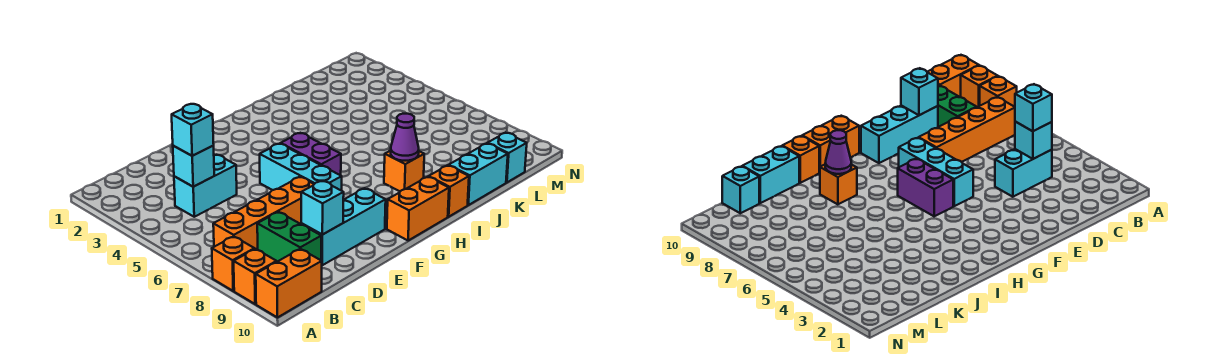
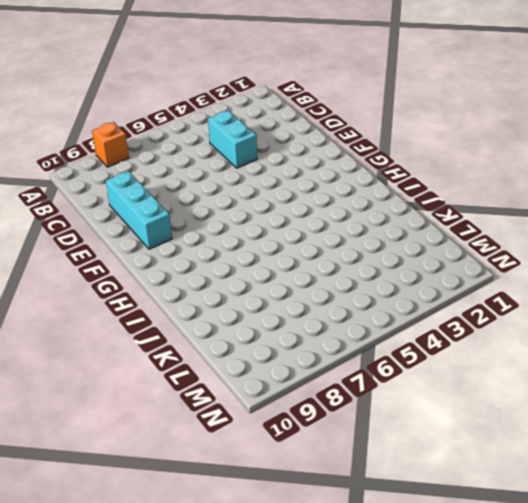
none -> orange 1x1 brick [234,249,277,304]
none -> orange 1x2 brick [256,249,322,318]
none -> orange 1x4 brick [213,177,314,250]

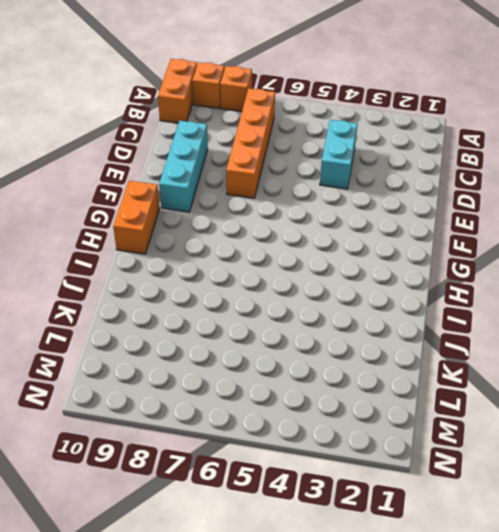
none -> green 1x2 brick [257,212,321,262]
none -> cyan 1x3 brick [260,144,342,191]
none -> purple 1x2 brick [281,133,341,175]

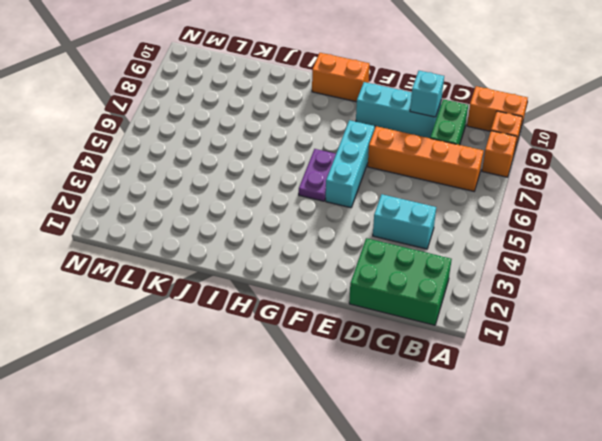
green 2x3 brick [349,238,452,325] -> none
purple 1x2 plate [299,149,336,201] -> purple 1x2 brick [281,133,341,175]
none -> orange 1x1 brick [384,151,424,191]
none -> orange 1x1 brick [429,165,469,217]
none -> cyan 1x2 brick [449,143,508,205]

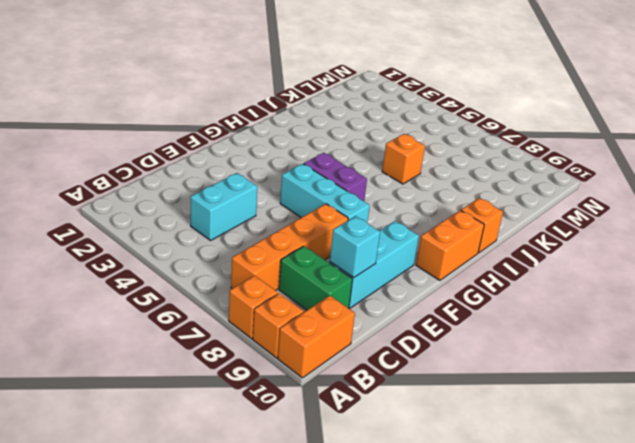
orange 1x1 brick [382,134,425,184] -> orange 1x1 brick moved to [384,151,424,191]
none -> cyan 1x2 brick [449,143,508,205]
none -> cyan 1x1 brick [487,133,527,182]
none -> cyan 1x1 brick [173,146,214,187]

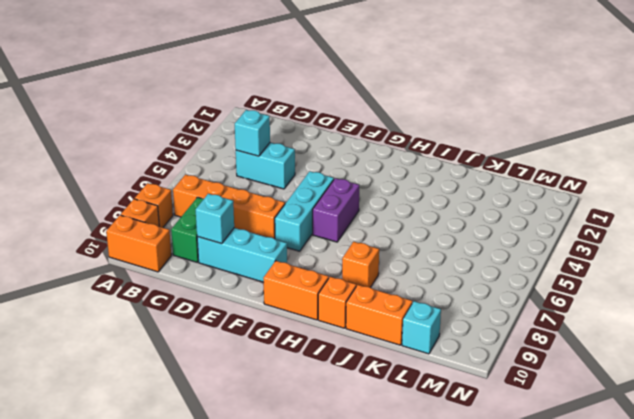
orange 1x2 brick [346,285,412,345] -> cyan 1x2 brick [449,143,508,205]
none -> purple 1x1 cone [391,114,419,161]
none -> cyan 1x1 brick [172,104,214,156]

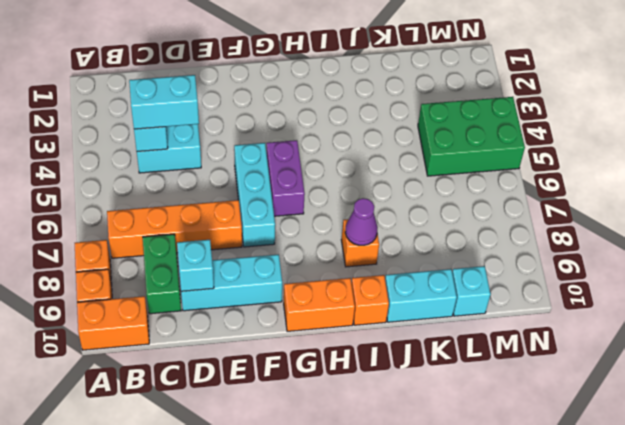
cyan 1x2 brick [129,75,199,129] -> cyan 1x1 brick [172,104,214,156]
green 2x3 brick [418,97,525,176] -> none

